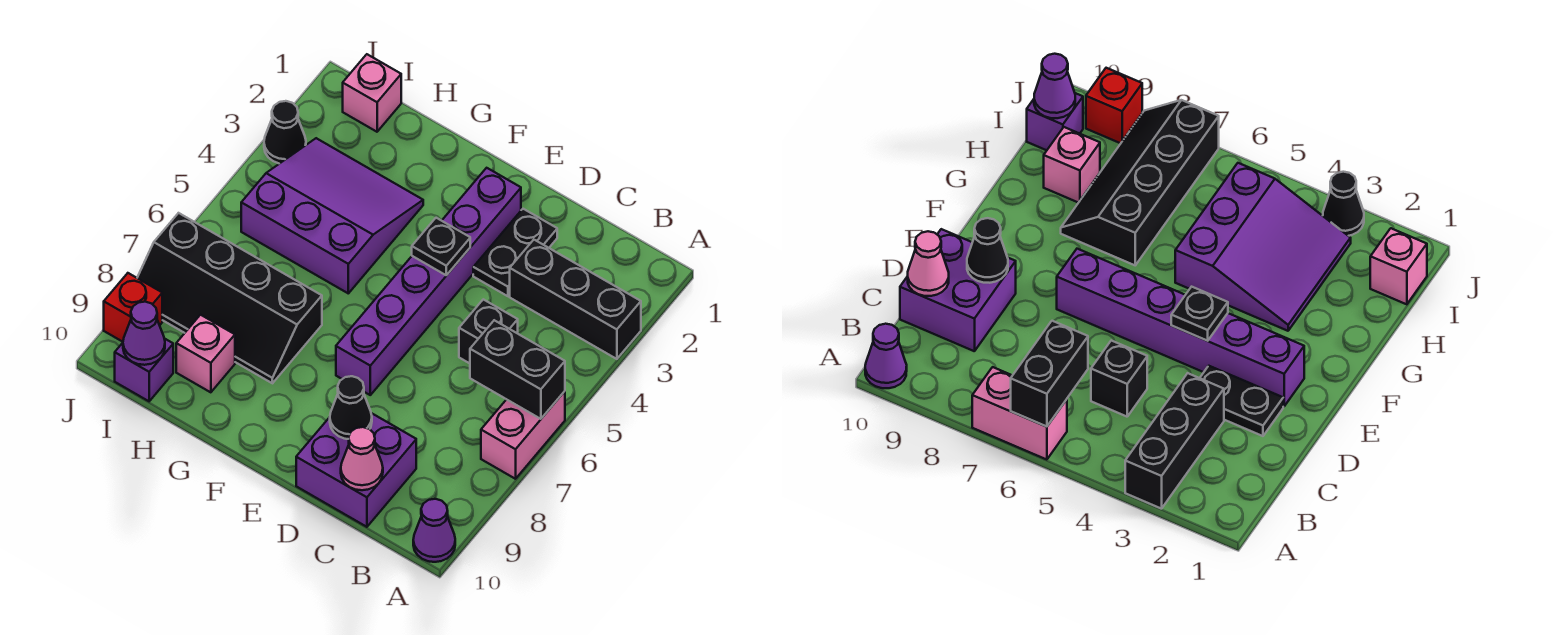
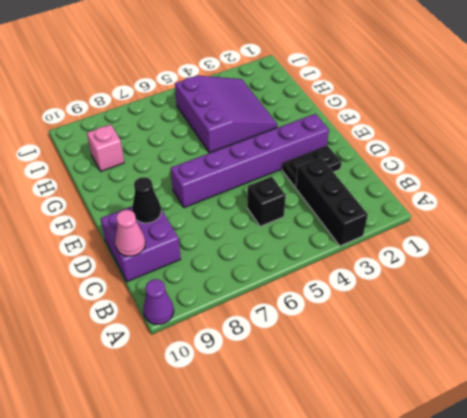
none -> pink 1x2 brick [481,391,565,479]
none -> black 2x4 slope [137,213,322,383]
none -> pink 1x1 brick [343,54,401,132]

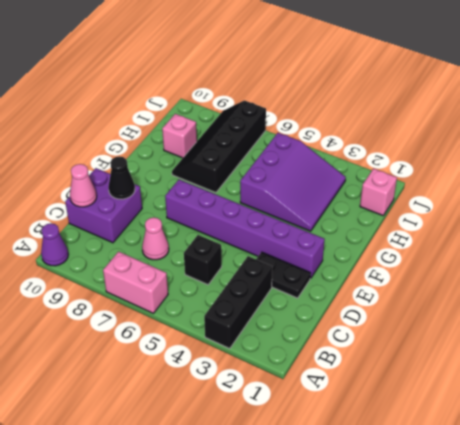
pink 1x1 cone [142,217,169,260] -> none
none -> purple 1x1 brick [115,338,173,401]
none -> black 1x1 cone [264,101,306,164]
none -> red 1x1 brick [104,273,162,342]

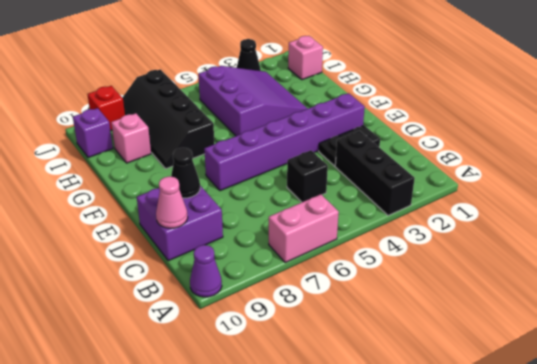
none -> black 1x2 brick [470,320,565,419]
none -> black 1x1 plate [412,218,470,275]
none -> purple 1x1 cone [123,302,165,365]

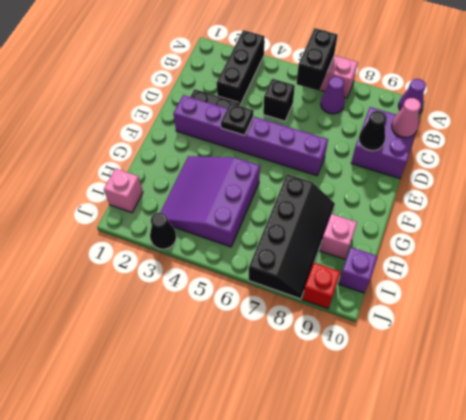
purple 1x1 cone [321,77,345,114] -> purple 1x1 cone moved to [123,302,165,365]

